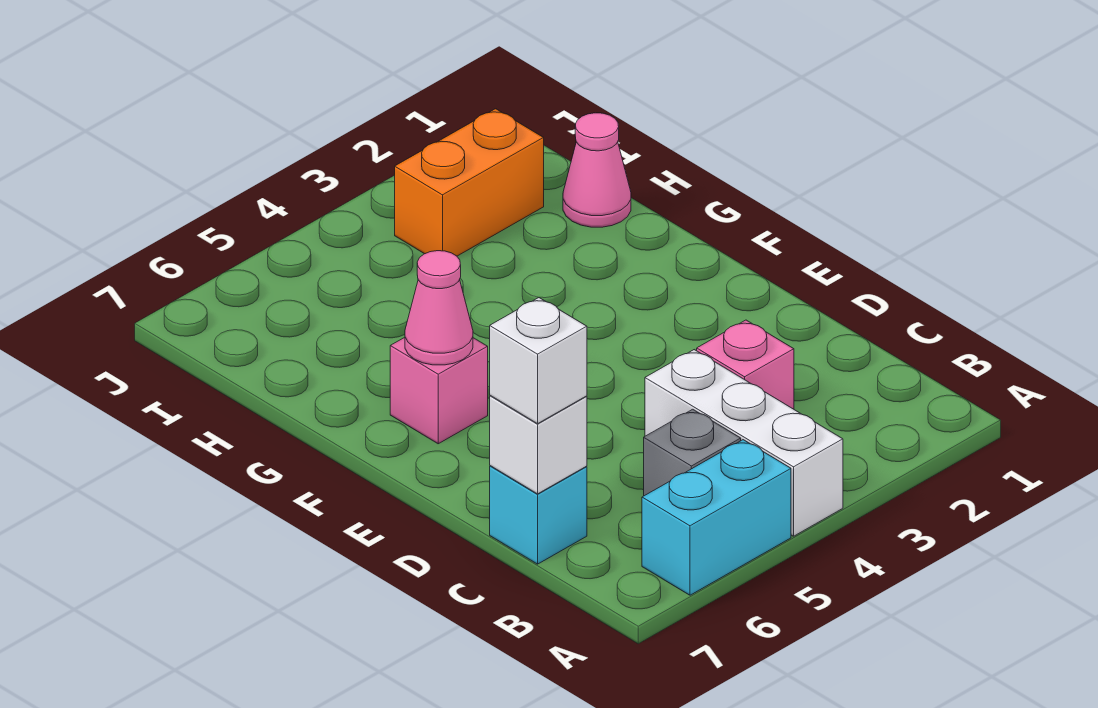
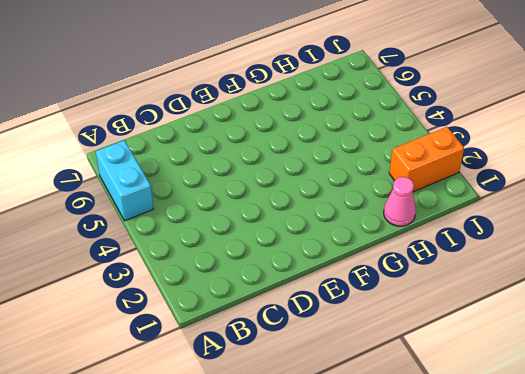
orange 1x2 brick [389,127,464,192] -> orange 1x2 brick turned to [395,109,544,256]
none -> white 1x3 brick [645,350,843,536]
none -> grey 1x1 brick [644,409,741,496]

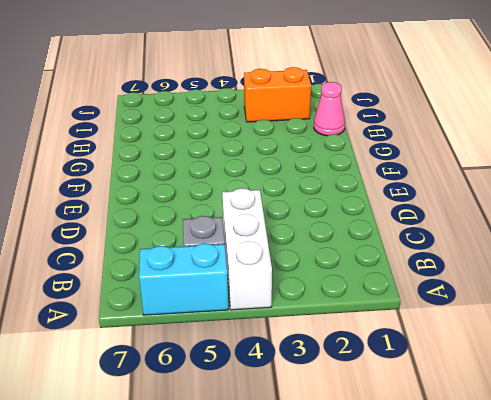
none -> pink 1x1 brick [697,320,794,409]
none -> cyan 1x1 brick [490,466,587,564]

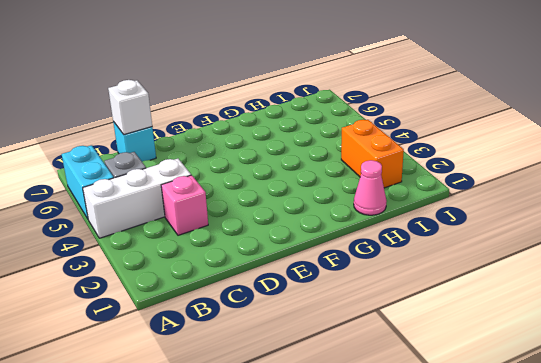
none -> pink 1x1 brick [390,337,488,444]
none -> pink 1x1 cone [405,251,473,365]

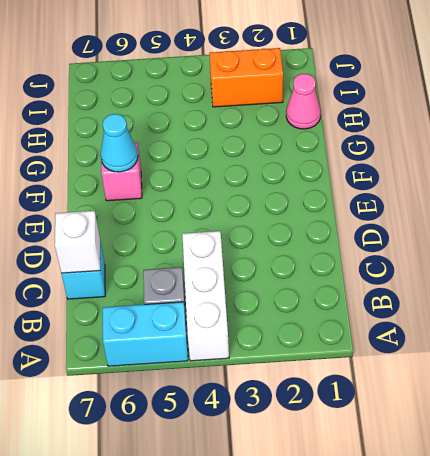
cyan 1x1 cone [101,114,138,172] -> pink 1x1 cone [405,251,473,365]
none -> pink 1x1 brick [697,320,794,409]
none -> white 1x1 brick [490,297,587,424]

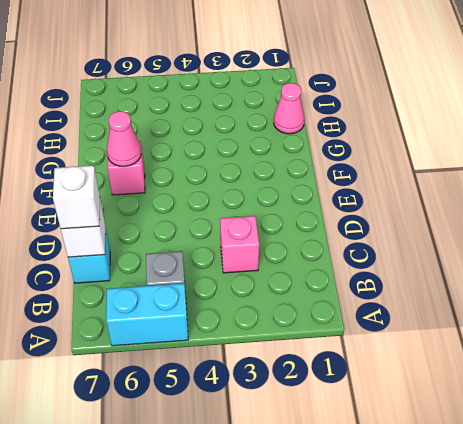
none -> white 1x3 brick [645,350,843,536]
none -> orange 1x2 brick [395,109,544,256]

